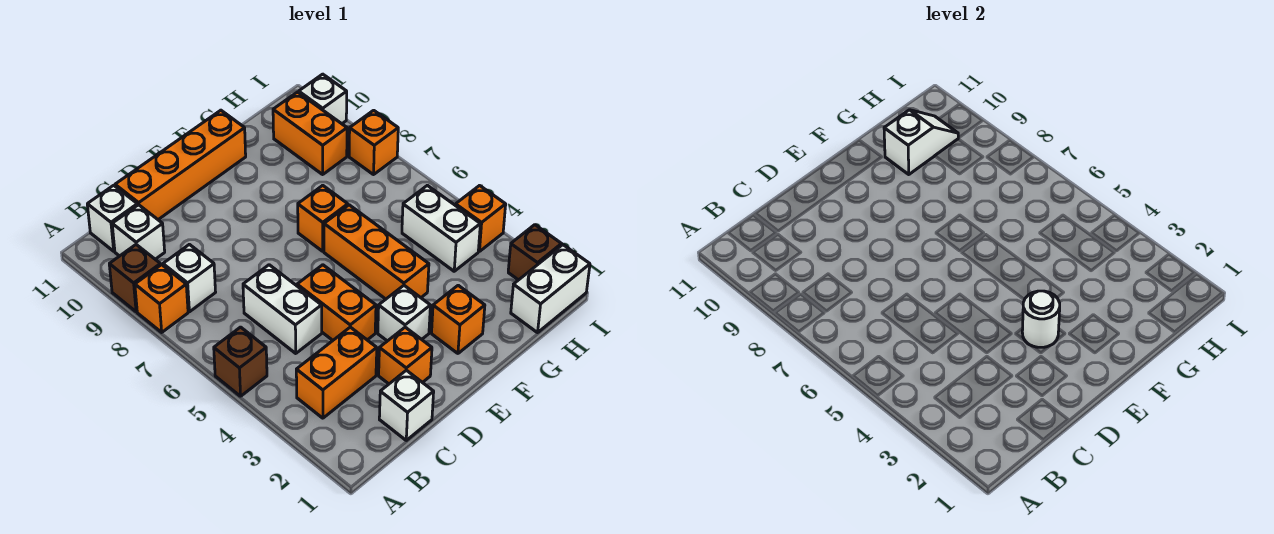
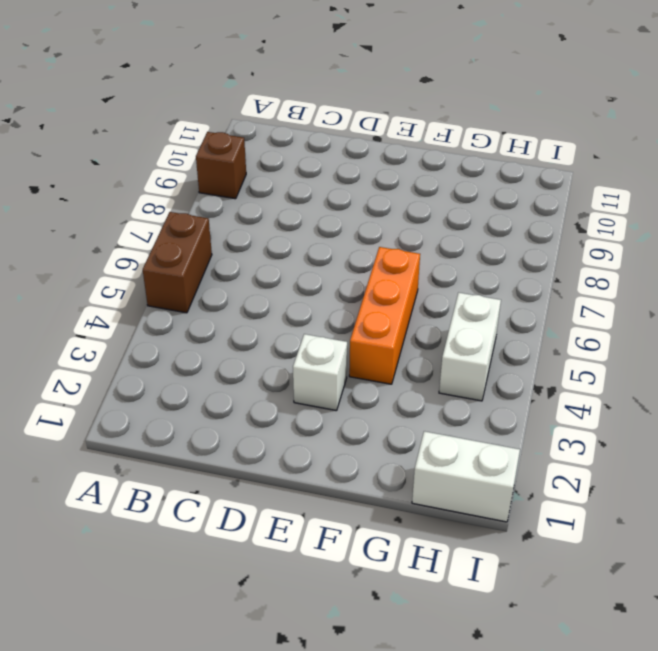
brown 1x2 brick [143,212,212,313] -> brown 1x1 brick [214,327,267,396]
none -> orange 1x1 brick [135,265,188,332]
none -> orange 1x2 brick [296,327,377,418]
none -> white 1x1 brick [163,244,216,312]

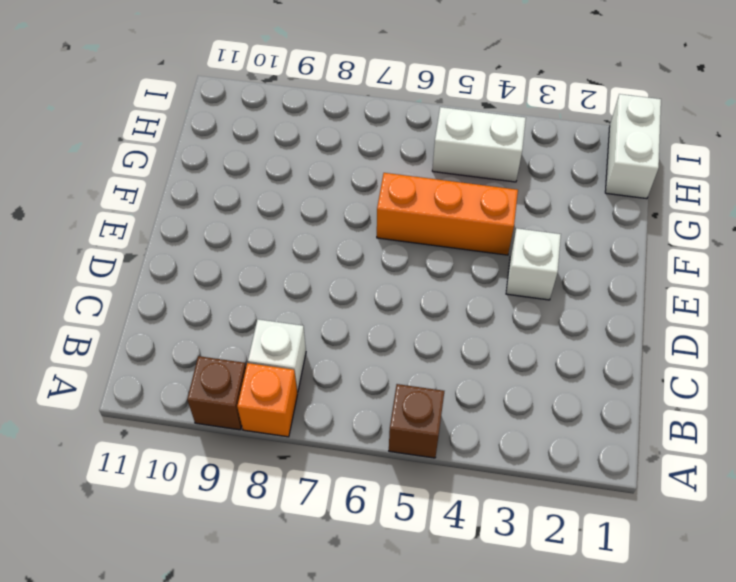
none -> orange 1x2 brick [296,327,377,418]
none -> white 1x1 brick [112,205,165,259]
none -> white 1x1 brick [87,185,137,251]

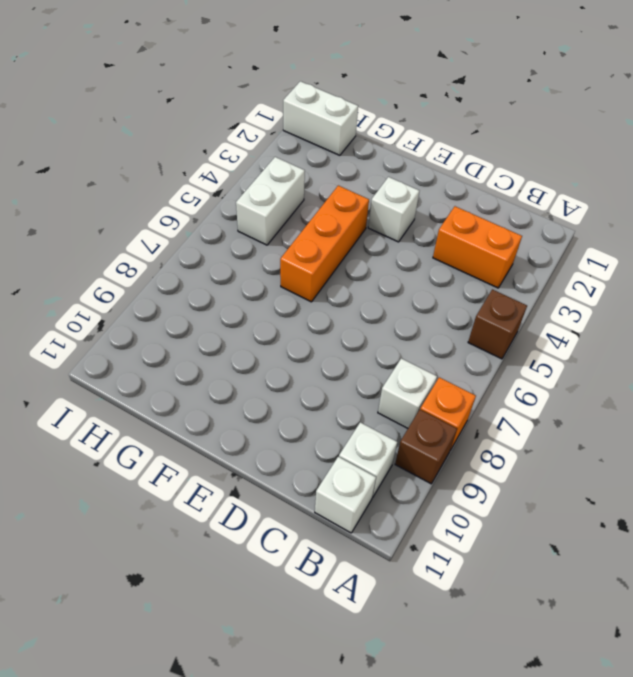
none -> white 1x1 brick [379,370,434,440]
none -> white 1x2 brick [243,265,322,353]
none -> orange 1x4 brick [115,110,246,220]

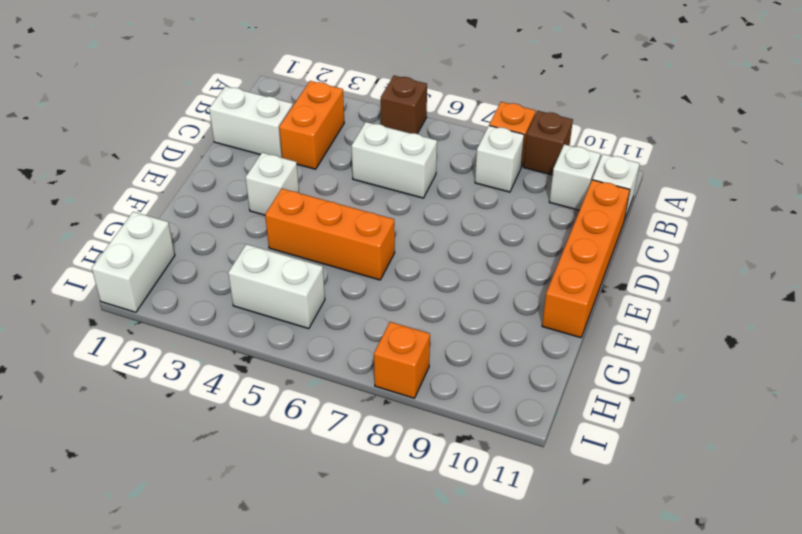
white 1x2 brick [209,86,293,158] -> white 1x1 brick [379,370,434,440]
none -> orange 1x1 brick [379,327,432,384]
none -> orange 1x2 brick [297,265,376,340]
none -> orange 1x1 brick [432,285,485,353]

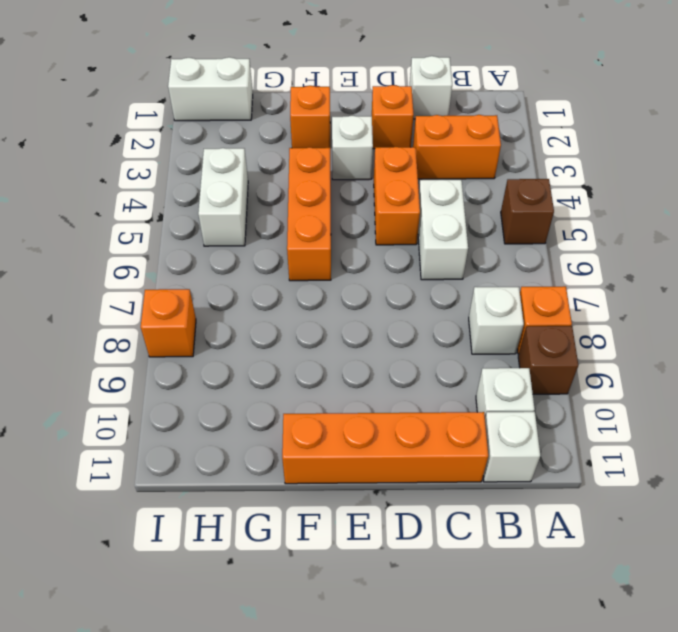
none -> orange 1x1 brick [298,185,348,251]
none -> orange 1x2 brick [273,92,347,174]
none -> brown 1x1 brick [508,225,561,280]

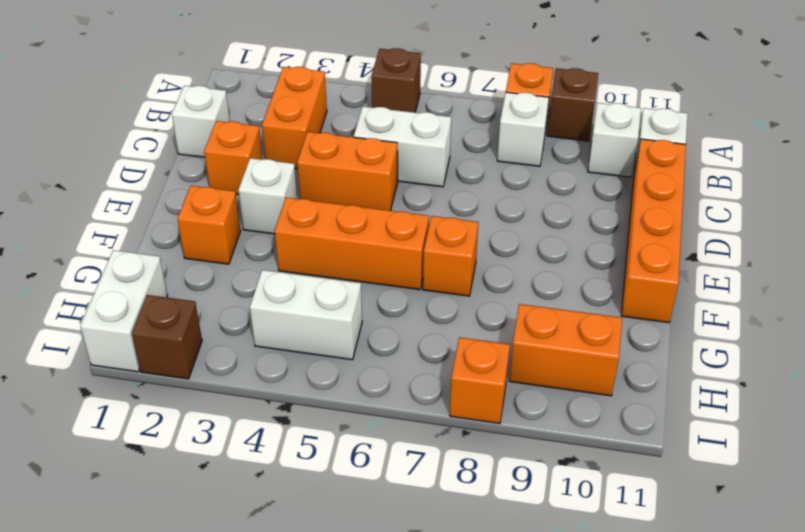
none -> orange 1x1 brick [455,186,506,252]
none -> white 1x1 brick [299,74,347,124]
none -> white 1x1 round brick [1022,291,1060,347]

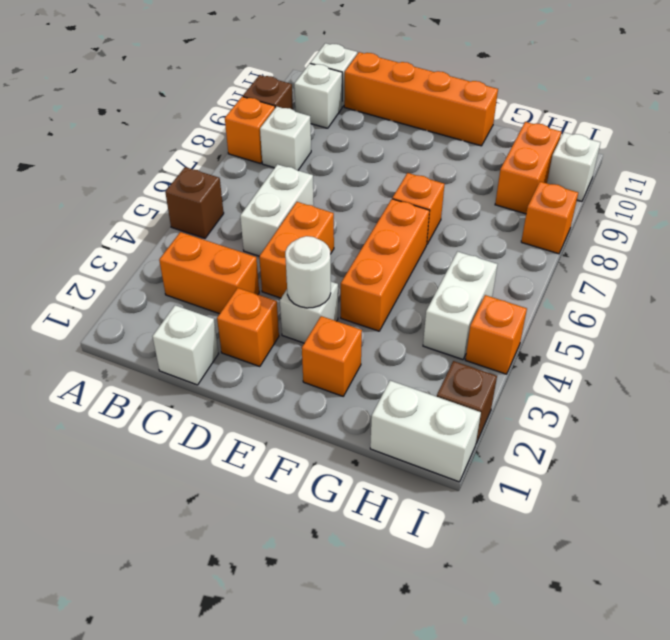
none -> white 1x2 slope [884,110,958,174]

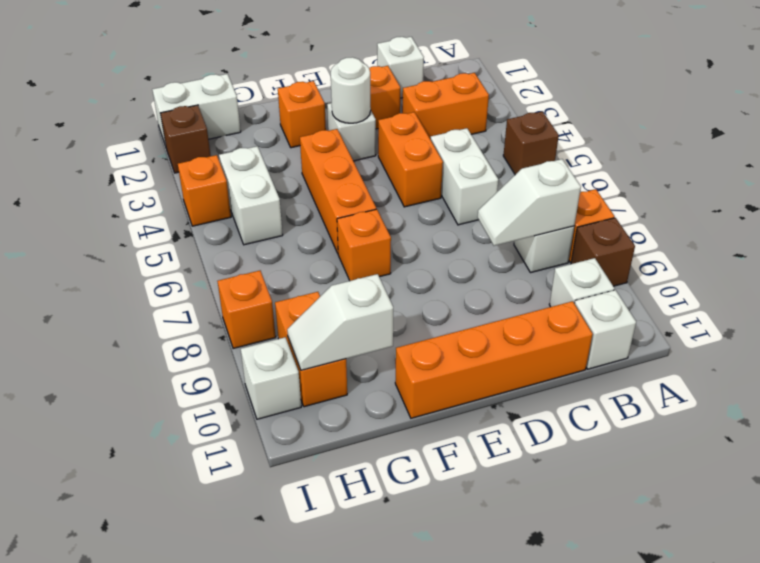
white 1x2 slope [477,159,581,246] -> none

